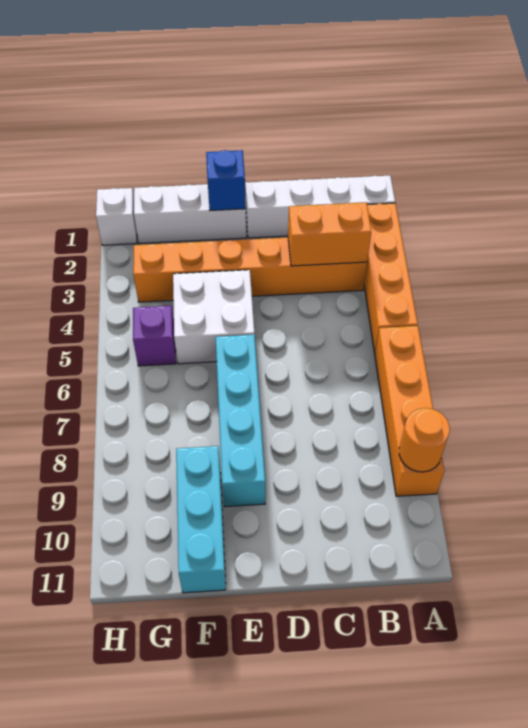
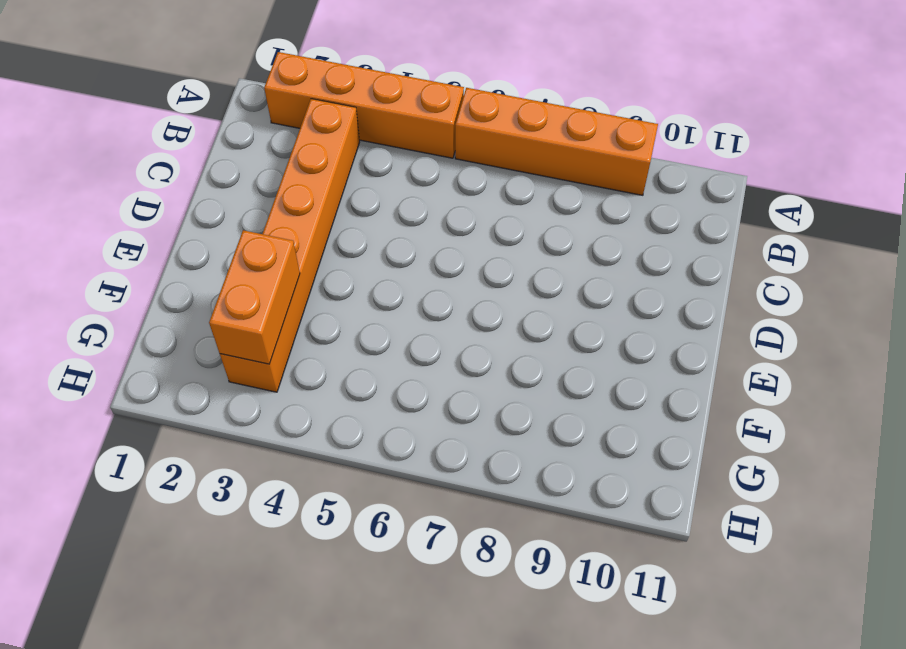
orange 1x2 brick [209,230,300,364] -> orange 1x2 brick moved to [288,202,371,266]
none -> white 1x4 brick [245,176,395,238]
none -> white 1x3 brick [134,184,246,243]
none -> white 2x2 brick [173,270,255,364]

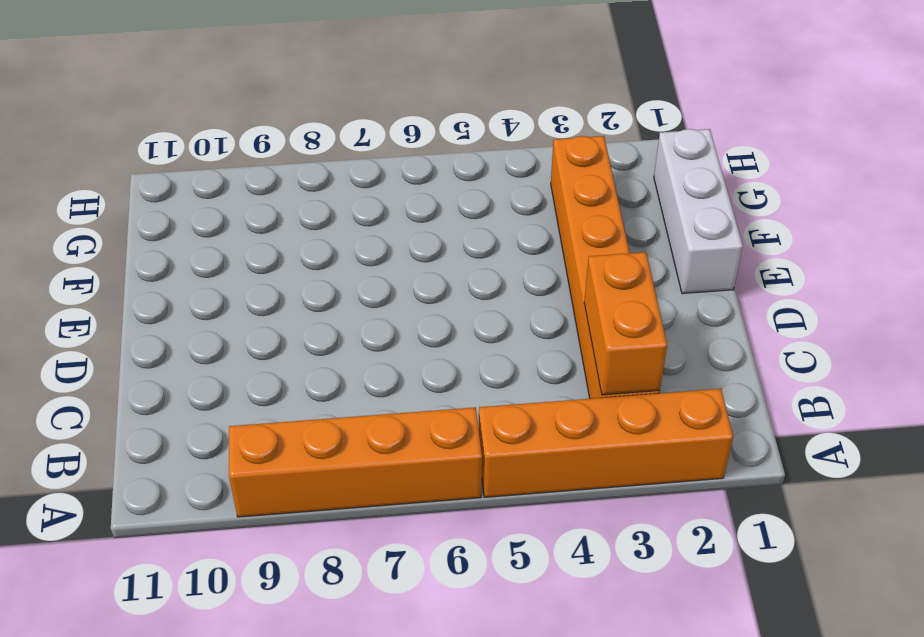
none -> white 1x4 brick [245,176,395,238]
none -> white 2x2 brick [173,270,255,364]
none -> cyan 1x4 brick [216,335,265,507]

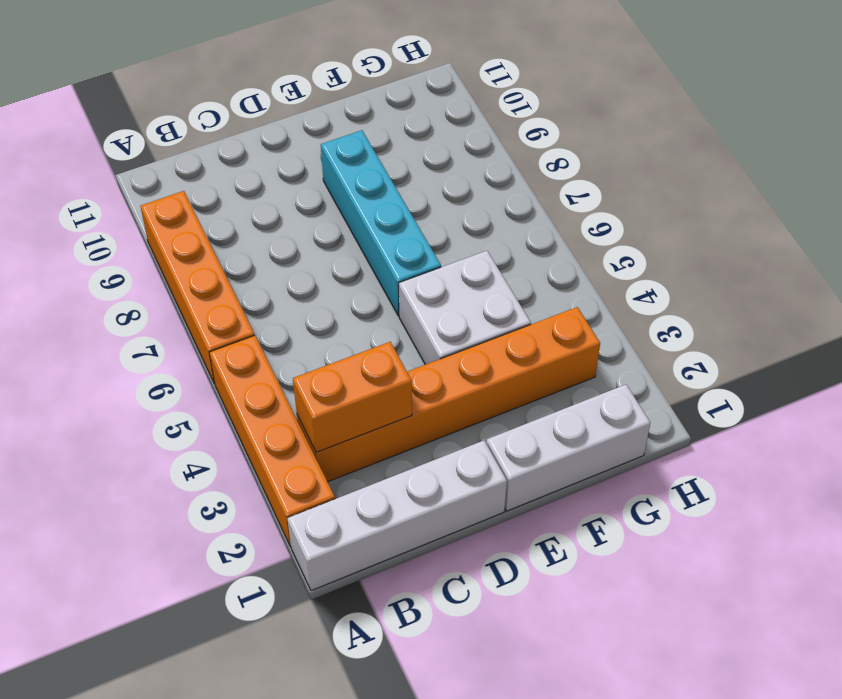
none -> cyan 1x3 brick [176,446,226,593]
none -> purple 1x1 brick [133,306,176,366]
none -> white 1x1 brick [96,188,137,245]

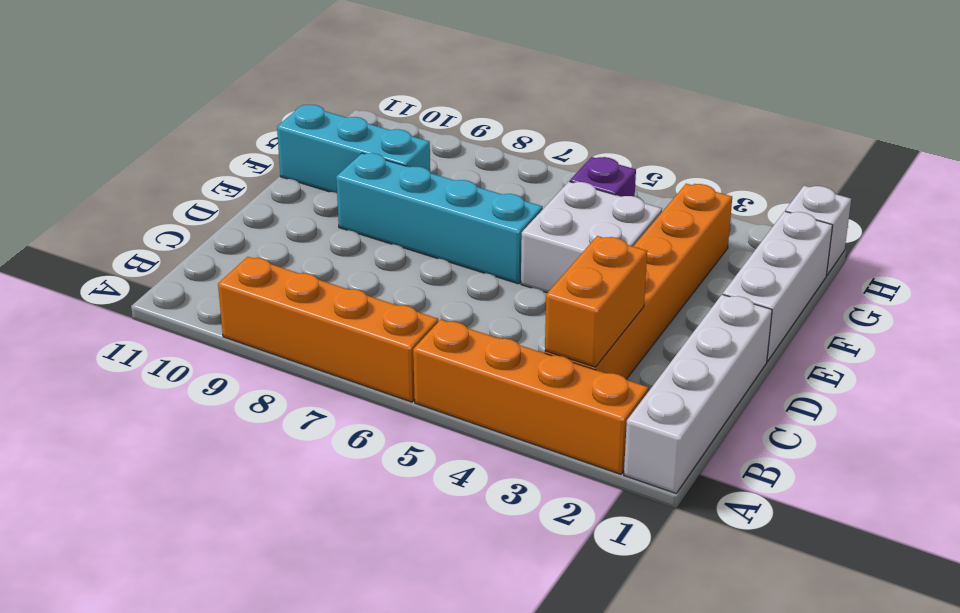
none -> orange 1x1 round brick [399,408,450,472]
none -> blue 1x1 brick [206,150,246,210]

